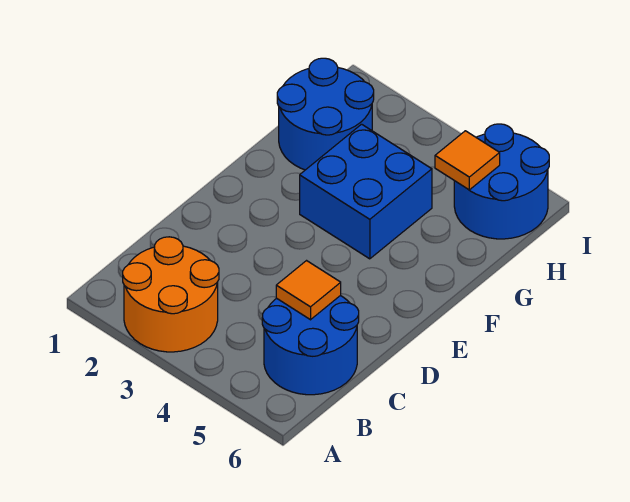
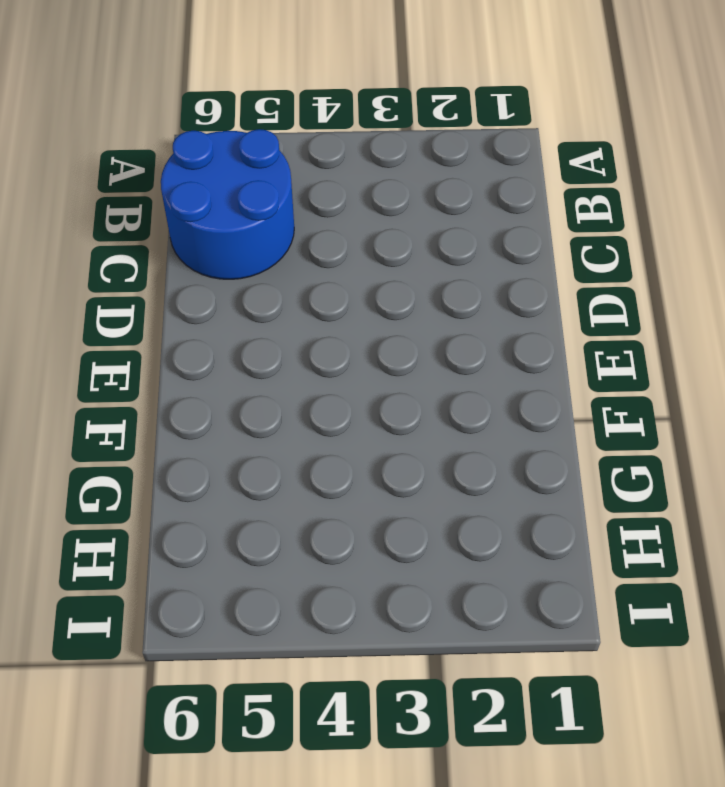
none -> orange 2x2 round brick [123,237,219,352]
none -> blue 2x2 brick [300,124,432,259]

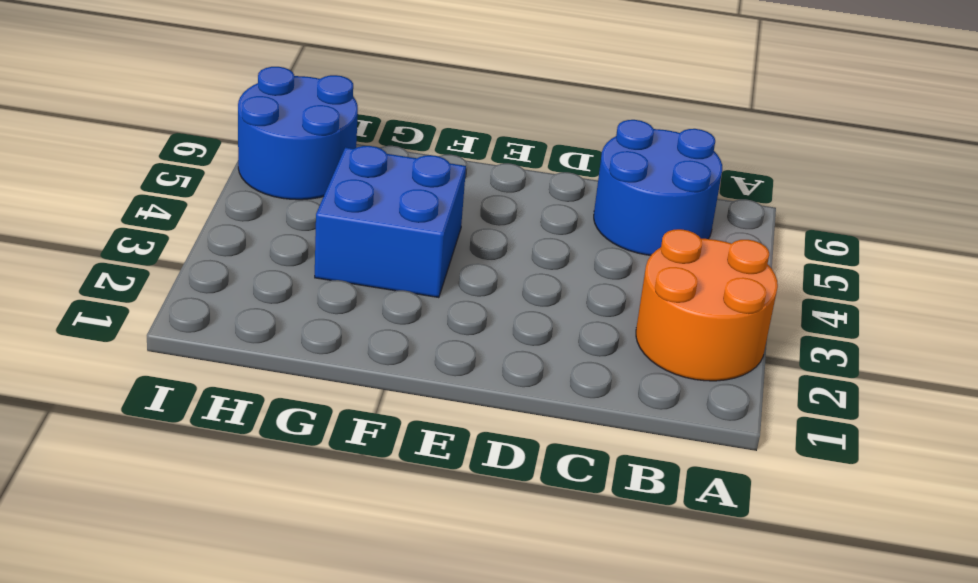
none -> blue 2x2 round brick [277,58,374,170]
none -> orange 1x1 tile [276,261,341,320]

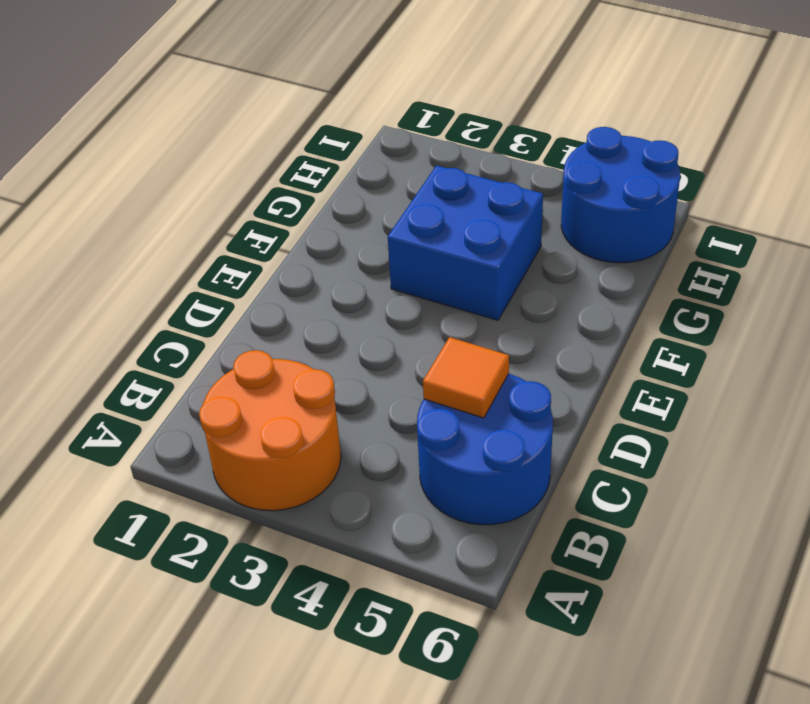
none -> blue 2x2 round brick [277,58,374,170]
none -> orange 1x1 tile [435,131,500,190]

